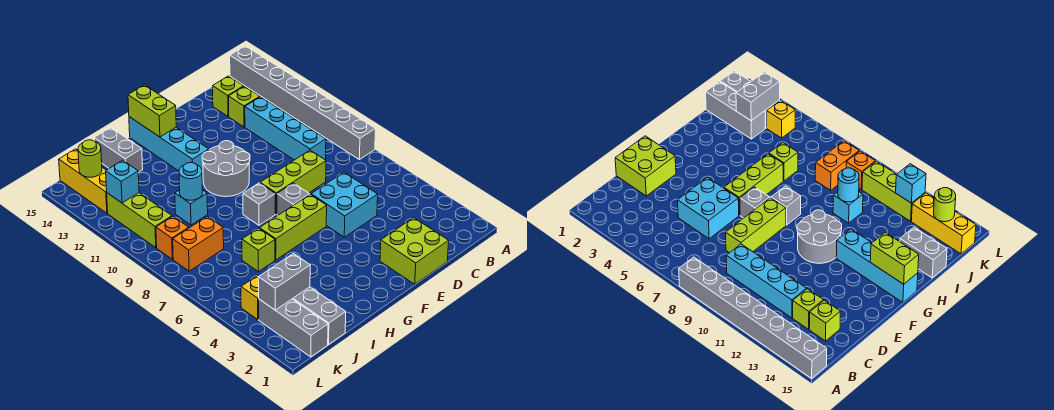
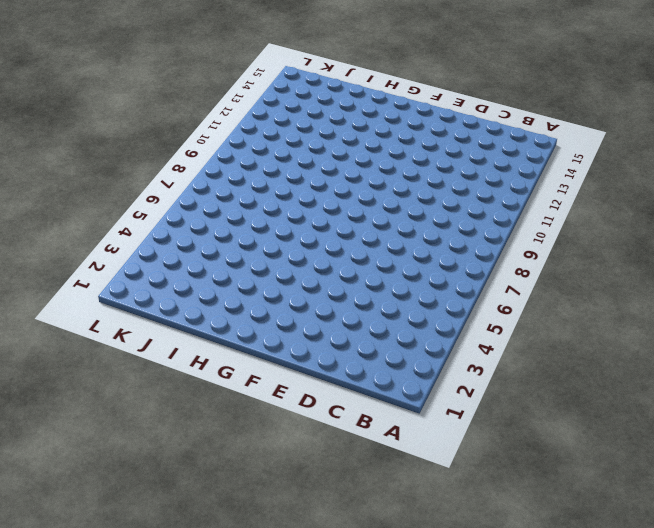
none -> grey 1x8 brick [230,46,376,160]
none -> cyan 1x4 brick [245,97,326,160]
none -> lime 1x1 brick [229,86,260,127]

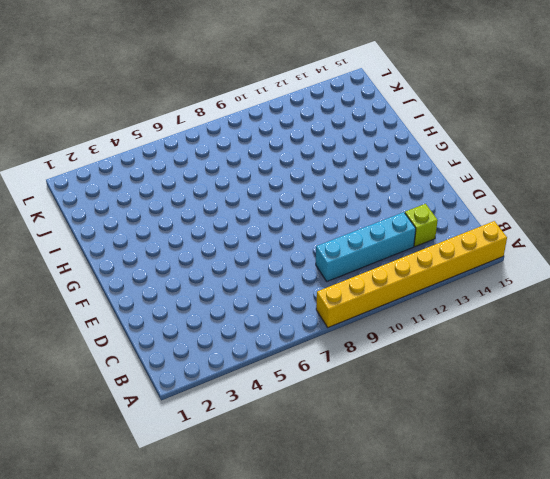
yellow 1x8 brick [316,221,507,327] -> grey 1x8 brick [230,46,376,160]
none -> lime 1x1 brick [213,76,244,116]
none -> lime 2x2 brick [380,218,449,284]
none -> cyan 2x2 brick [311,172,378,237]

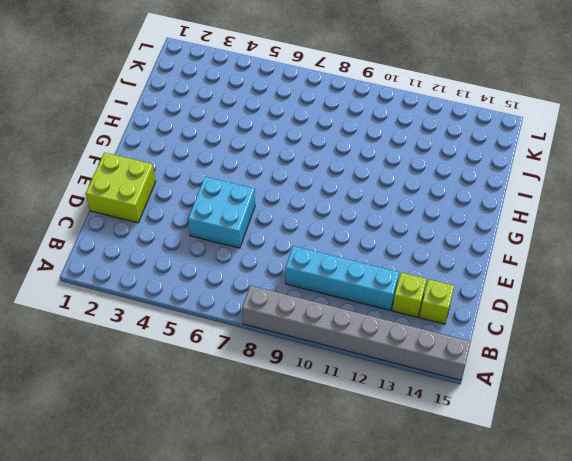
none -> lime 1x3 brick [260,150,326,214]
none -> lime 1x3 brick [260,194,327,260]
none -> grey 1x1 brick [277,183,310,215]

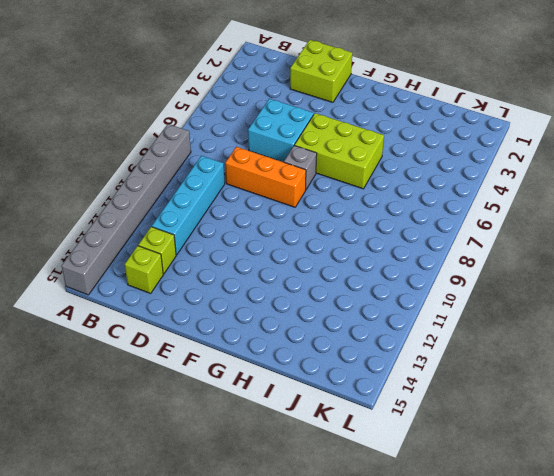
orange 1x3 brick [225,147,306,207] -> lime 1x3 brick [260,150,326,214]
lime 2x3 brick [295,113,384,189] -> lime 1x3 brick [260,194,327,260]
none -> grey 2x2 round brick [202,141,250,197]
none -> grey 1x1 brick [243,183,275,225]
none -> cyan 1x4 brick [129,117,209,175]

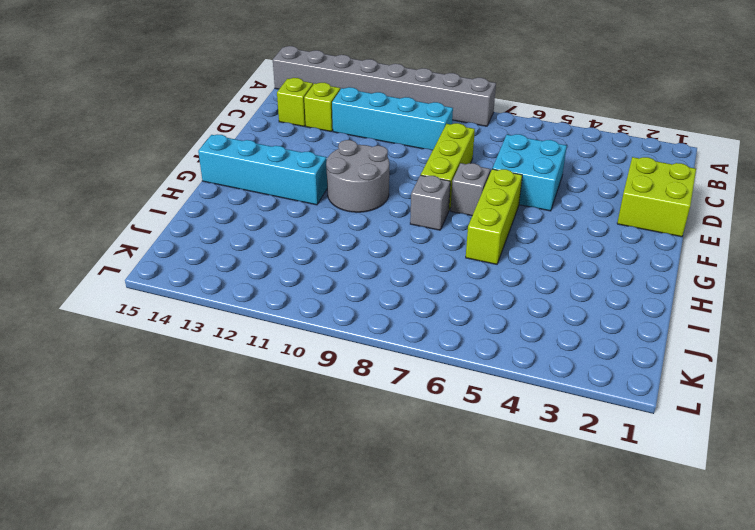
none -> lime 1x1 brick [242,228,275,272]
none -> cyan 1x1 brick [175,190,208,225]
none -> grey 1x2 brick [94,128,143,172]

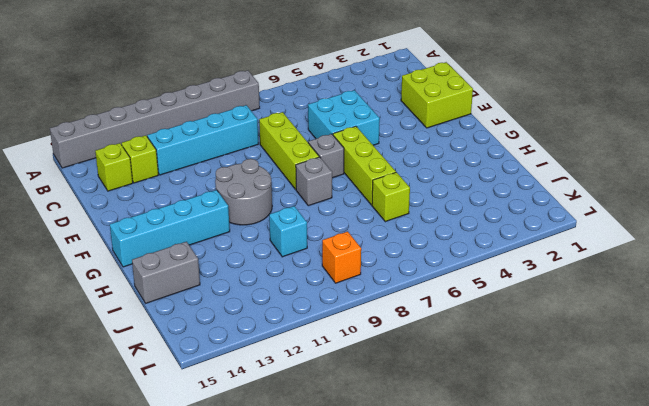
none -> grey 1x3 brick [293,287,346,345]
none -> orange 1x2 brick [173,217,224,271]
none -> grey 1x3 brick [259,299,328,357]

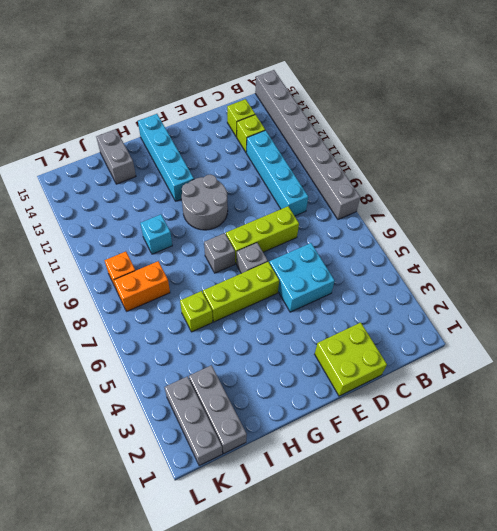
none -> yellow 1x1 brick [241,276,259,319]
none -> lime 1x3 brick [107,193,172,248]
none -> yellow 1x3 brick [59,149,108,213]

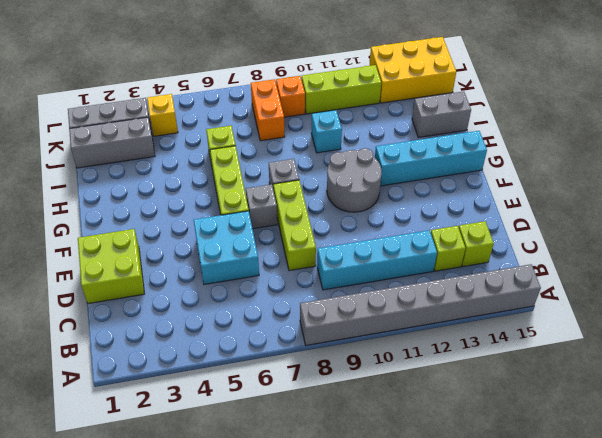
yellow 2x3 brick [369,37,456,103] -> yellow 1x3 brick [59,149,108,213]
none -> lime 1x2 brick [128,85,176,137]
none -> cyan 1x1 round brick [179,163,202,200]
none -> grey 1x2 brick [258,254,310,310]

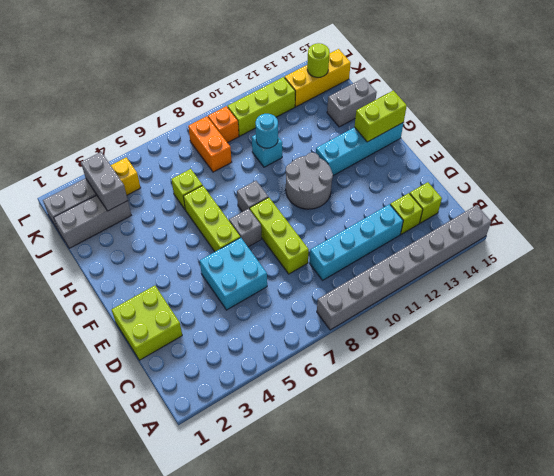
none -> cyan 1x1 brick [106,160,139,203]

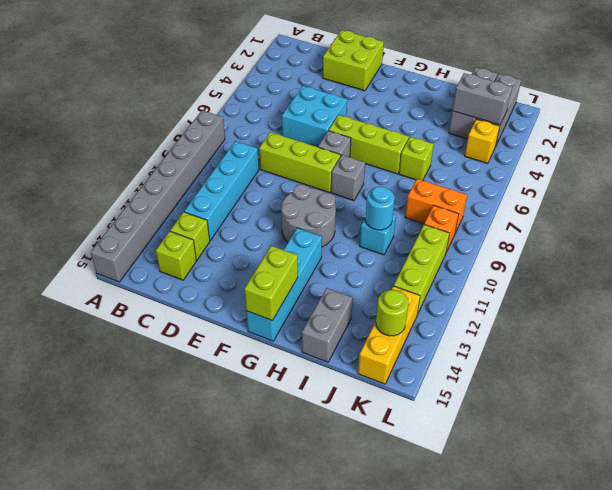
none -> cyan 1x1 brick [106,160,139,203]

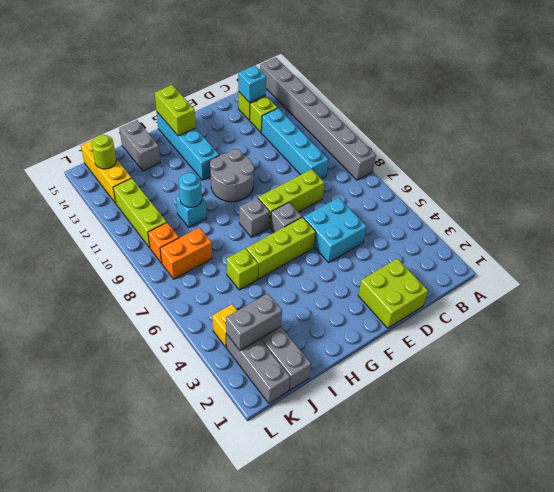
cyan 1x1 brick [238,65,266,103] -> cyan 1x1 brick moved to [106,160,139,203]

